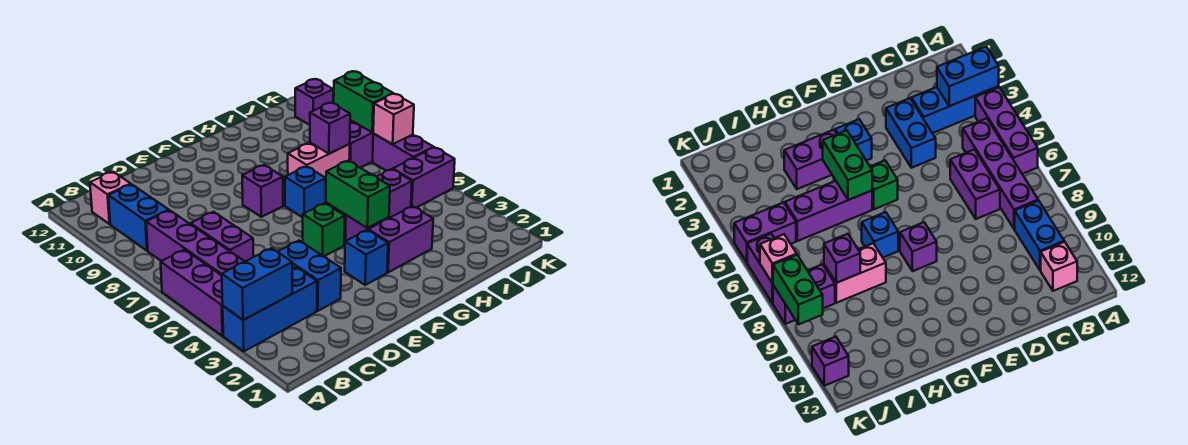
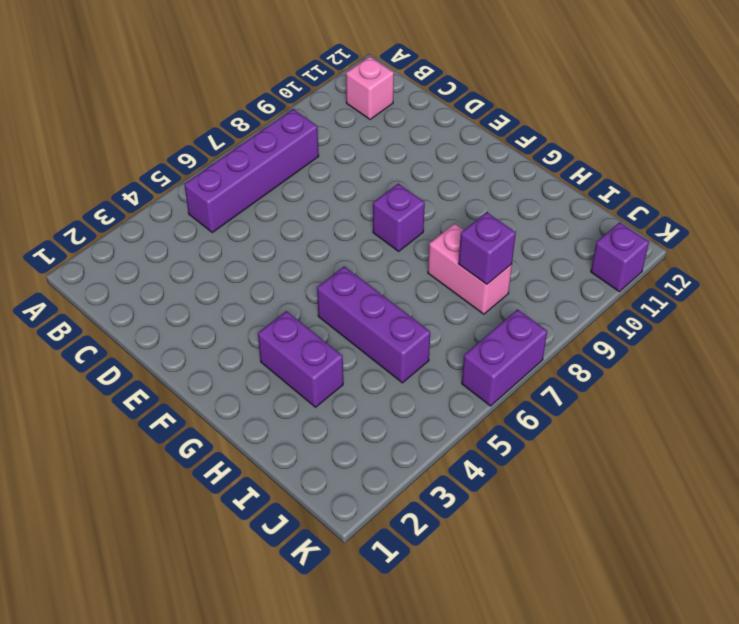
none -> blue 1x3 brick [223,267,317,351]
none -> purple 1x3 brick [161,250,223,336]
none -> blue 1x2 brick [108,184,169,251]

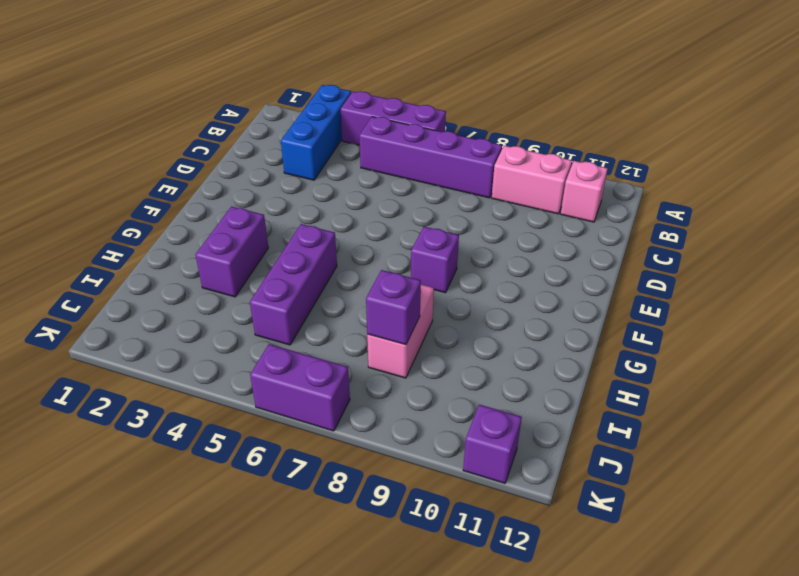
pink 1x2 brick [492,146,572,214] -> blue 1x2 brick [108,184,169,251]
none -> purple 1x2 brick [191,212,253,261]
none -> blue 1x2 brick [277,241,341,311]
none -> blue 1x1 brick [345,230,388,285]

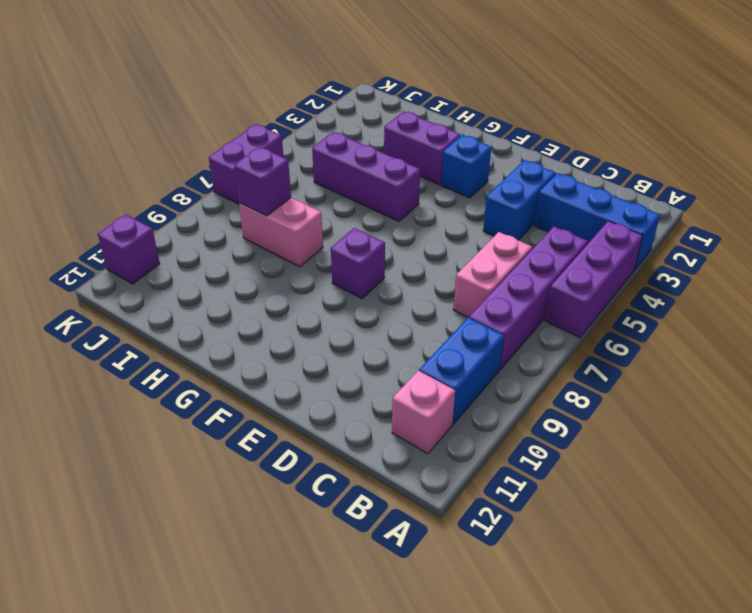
pink 1x2 brick [453,232,532,318] -> purple 1x2 brick [191,212,253,261]
none -> green 1x1 brick [303,203,345,257]
none -> blue 1x1 brick [285,166,326,218]
none -> purple 1x2 brick [393,147,455,208]

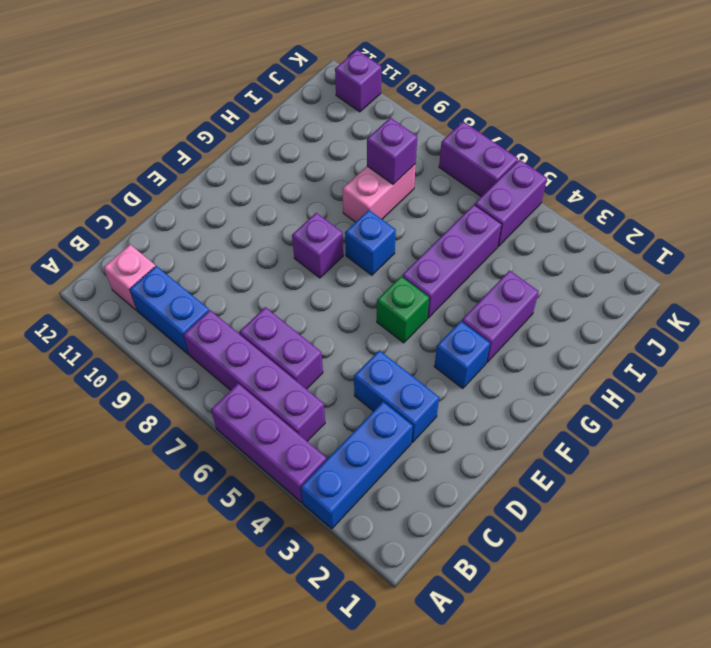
none -> purple 1x2 brick [349,122,374,168]
none -> blue 1x2 brick [222,248,292,320]
none -> green 1x2 brick [326,161,390,228]

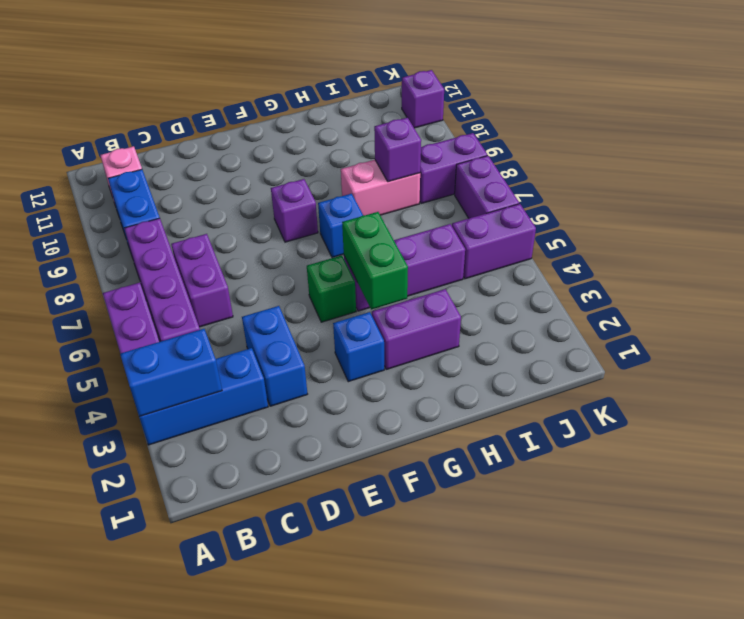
none -> pink 1x1 brick [373,94,414,144]
none -> green 1x2 brick [334,71,393,133]

